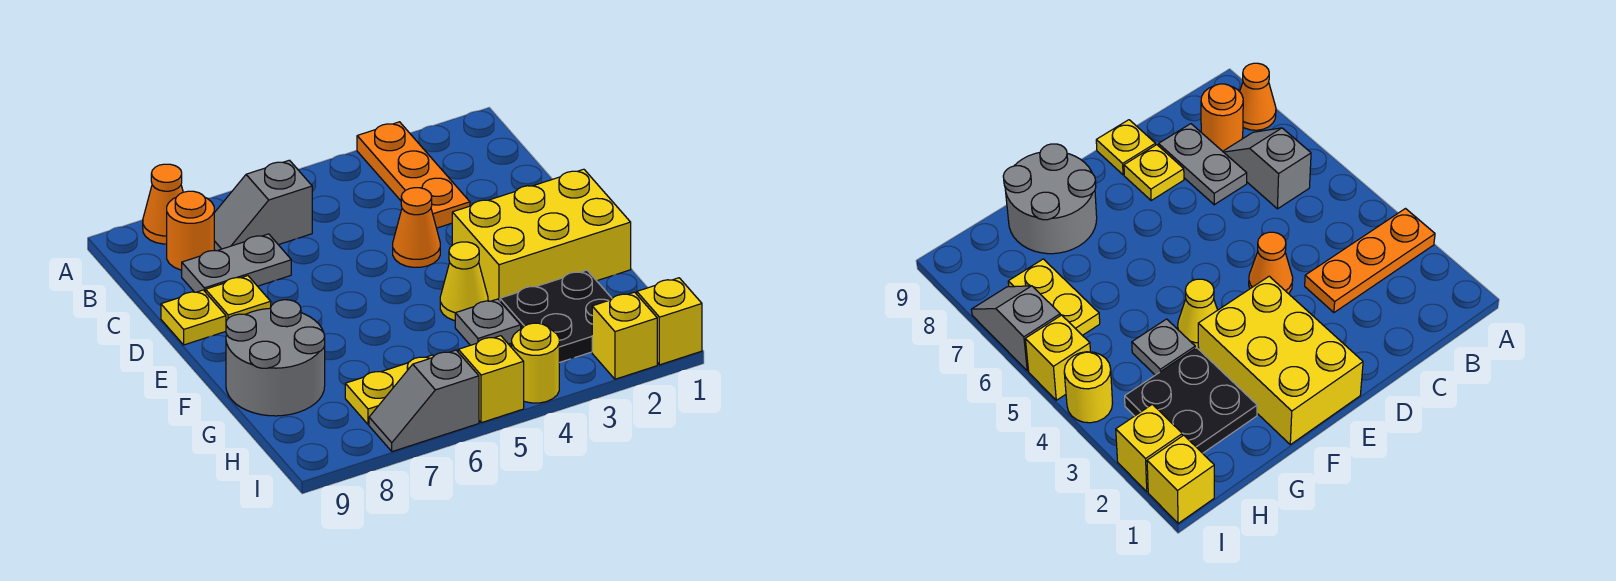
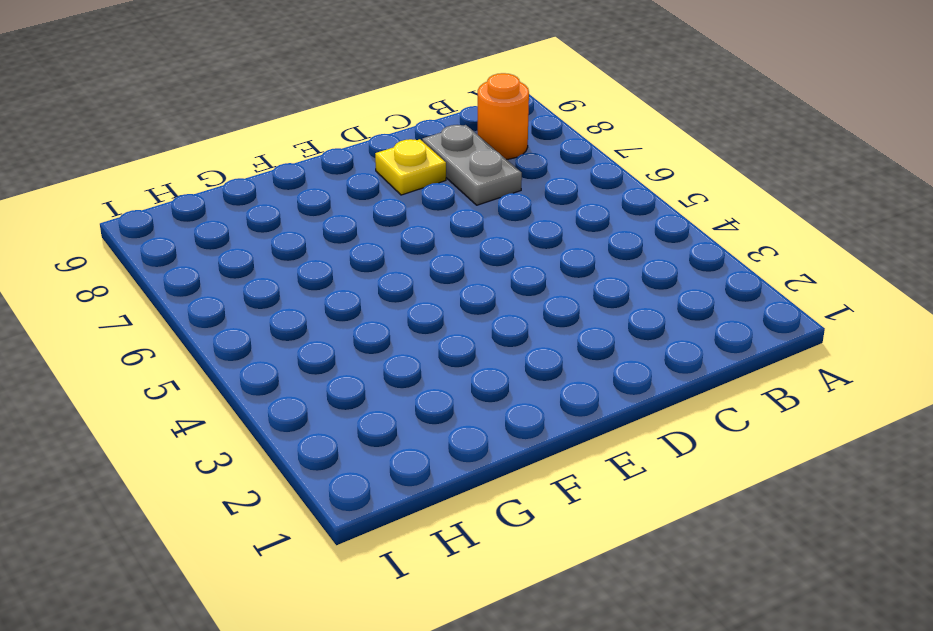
none -> orange 1x3 plate [357,122,470,228]
none -> orange 1x1 cone [143,164,183,244]
none -> grey 1x2 slope [214,160,312,251]

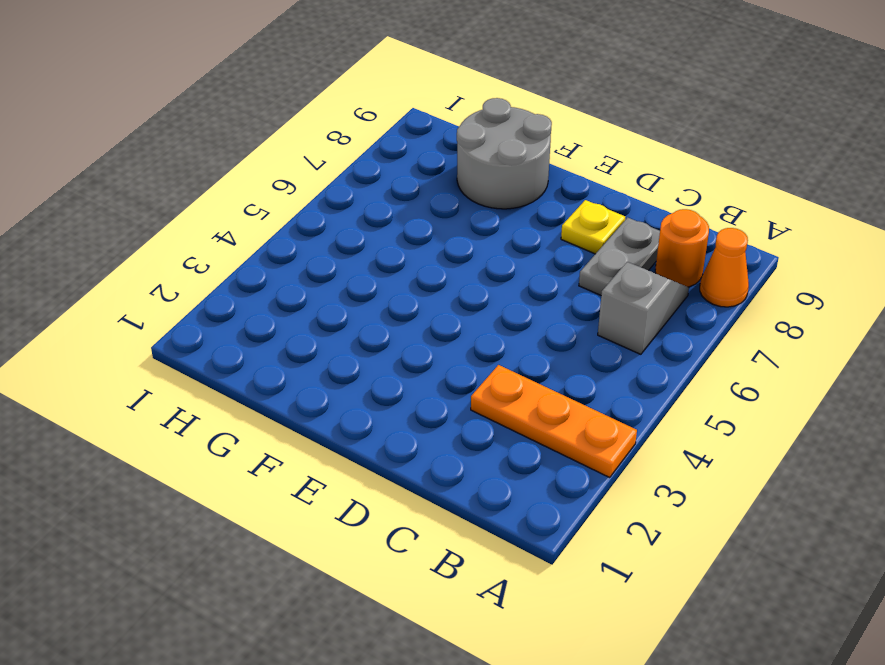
none -> orange 1x1 cone [393,188,440,267]
none -> yellow 1x1 plate [161,290,226,345]
none -> yellow 2x3 brick [452,169,631,301]

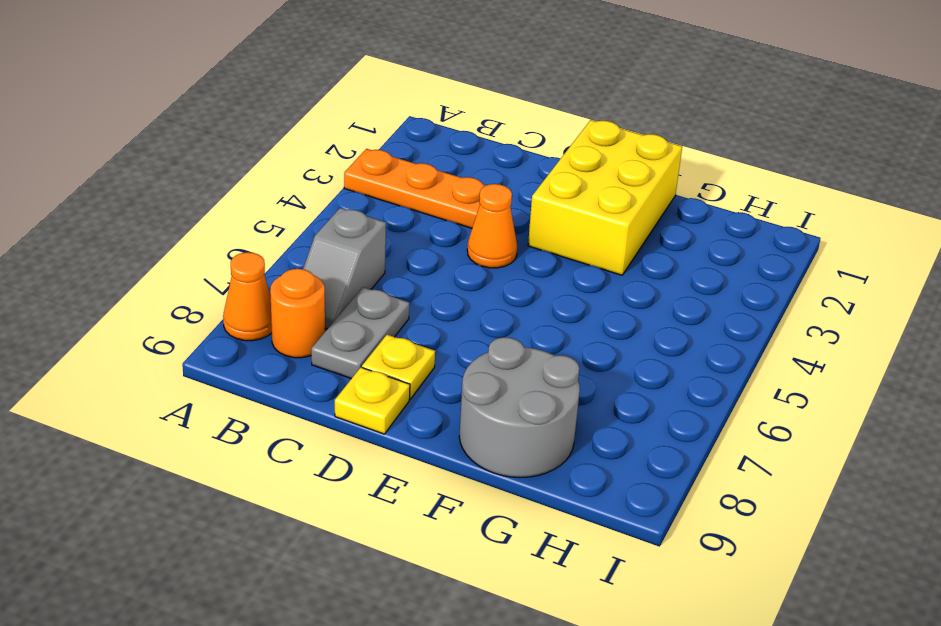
none -> yellow 1x1 cone [440,242,488,321]
none -> black 2x2 plate [500,270,612,363]
none -> grey 1x1 plate [455,299,521,345]

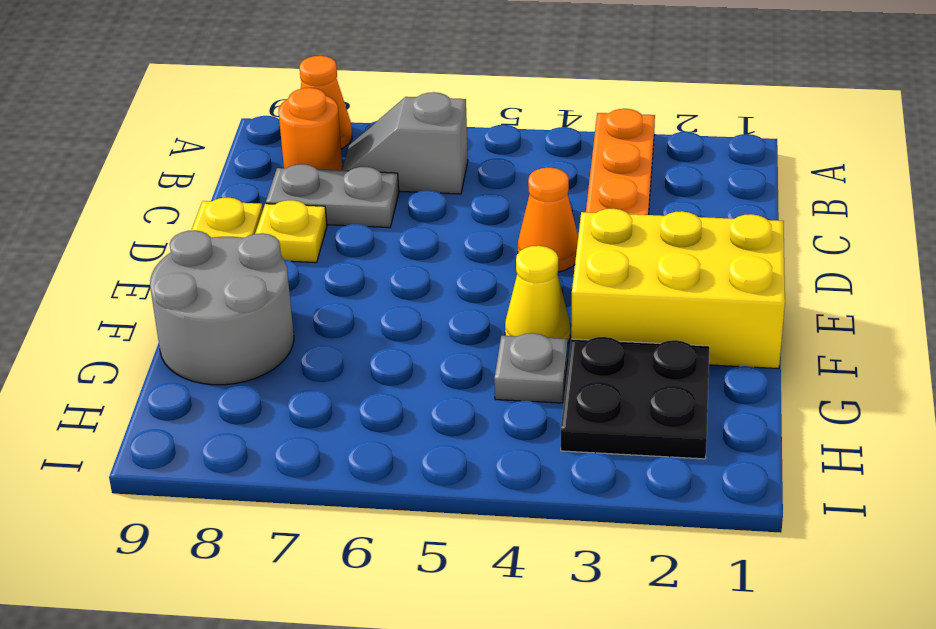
none -> yellow 1x2 plate [345,355,434,425]
none -> yellow 1x1 brick [637,278,702,365]
none -> yellow 1x1 brick [592,292,657,379]

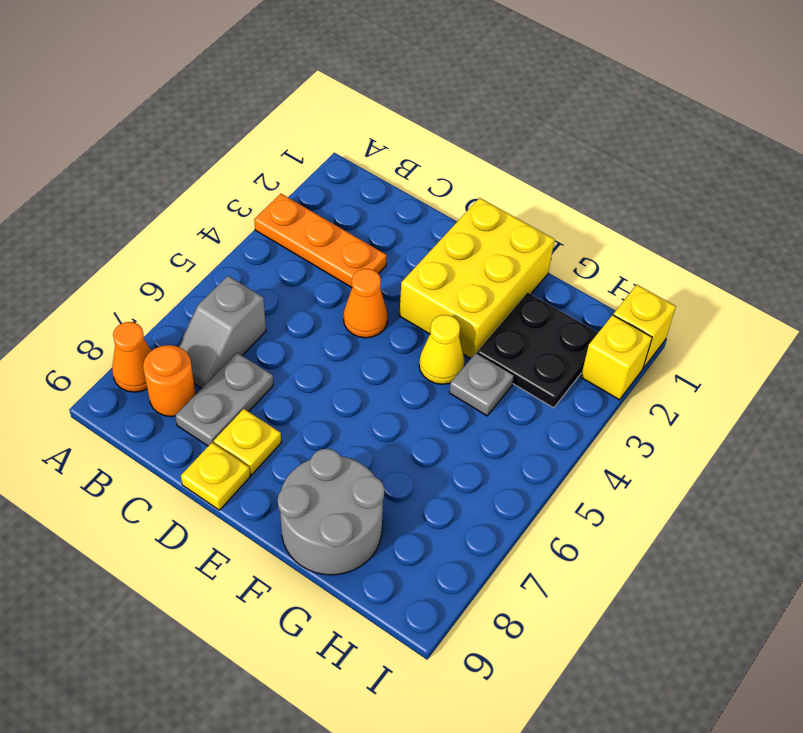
none -> yellow 1x2 plate [345,355,434,425]
none -> yellow 1x1 round brick [512,323,559,403]
none -> yellow 1x1 brick [458,336,524,423]

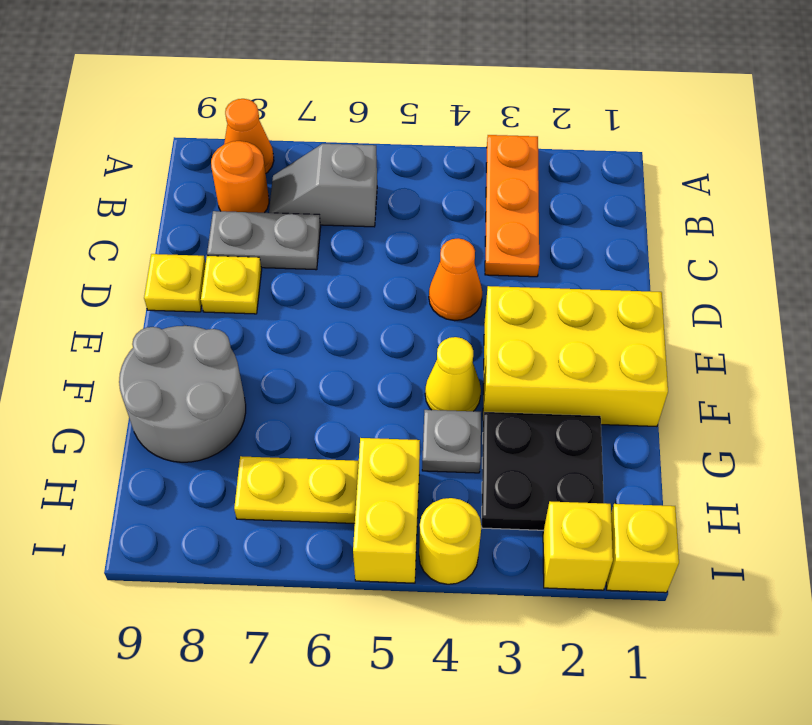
yellow 1x2 brick [353,438,420,583] -> yellow 1x1 brick [458,336,524,423]
none -> grey 1x2 slope [369,350,479,452]

